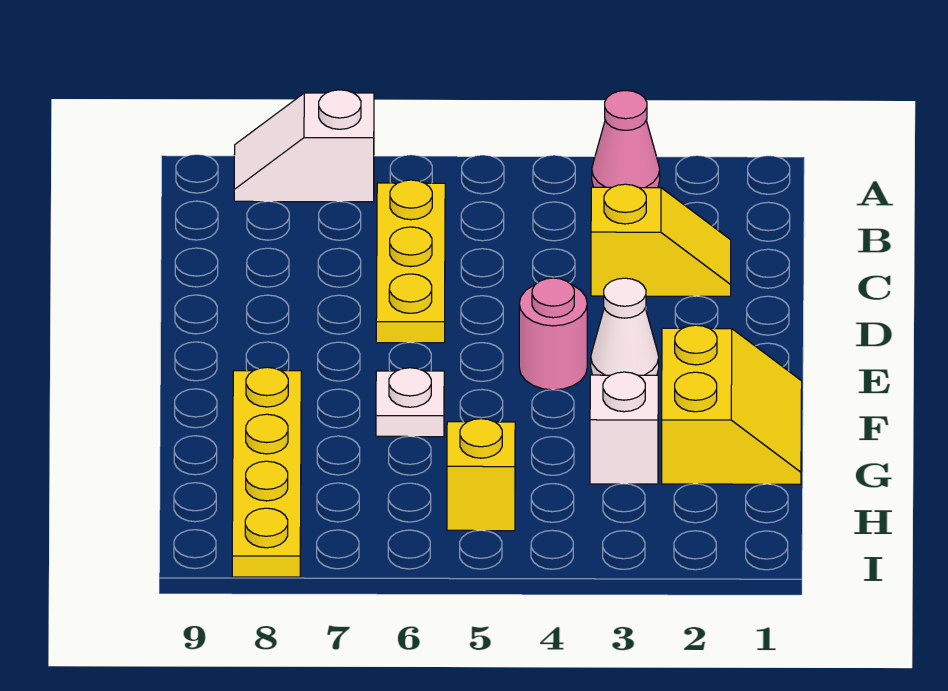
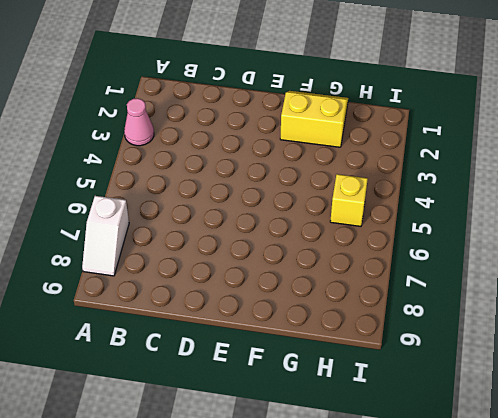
none -> yellow 1x3 plate [376,180,445,343]
none -> yellow 1x2 slope [591,184,731,296]

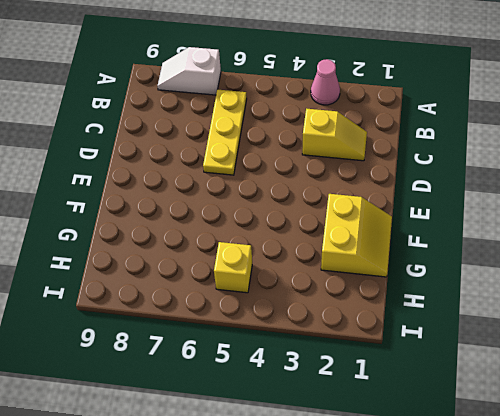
none -> white 1x1 cone [591,278,659,375]
none -> pink 1x1 round brick [519,278,587,390]

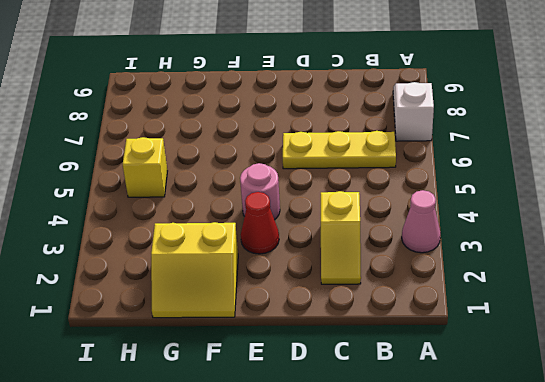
red 1x1 cone [241,192,279,254] -> white 1x1 cone [591,278,659,375]
none -> white 1x1 plate [376,368,444,437]
none -> yellow 1x4 plate [232,367,301,577]

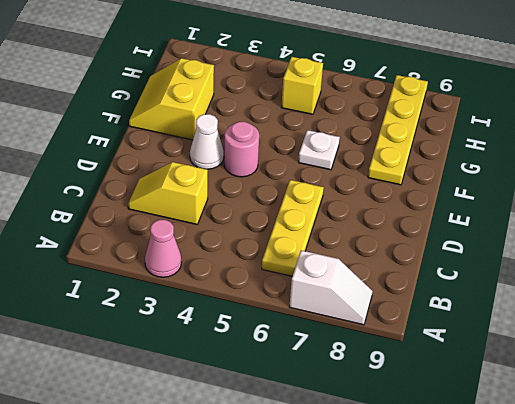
none -> white 1x1 brick [590,372,658,484]

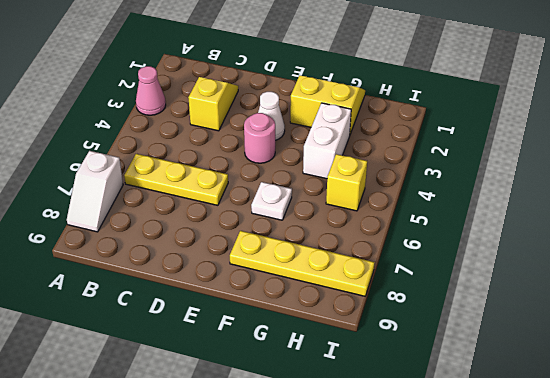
white 1x2 brick [303,103,351,179] -> white 1x1 brick [590,372,658,484]

